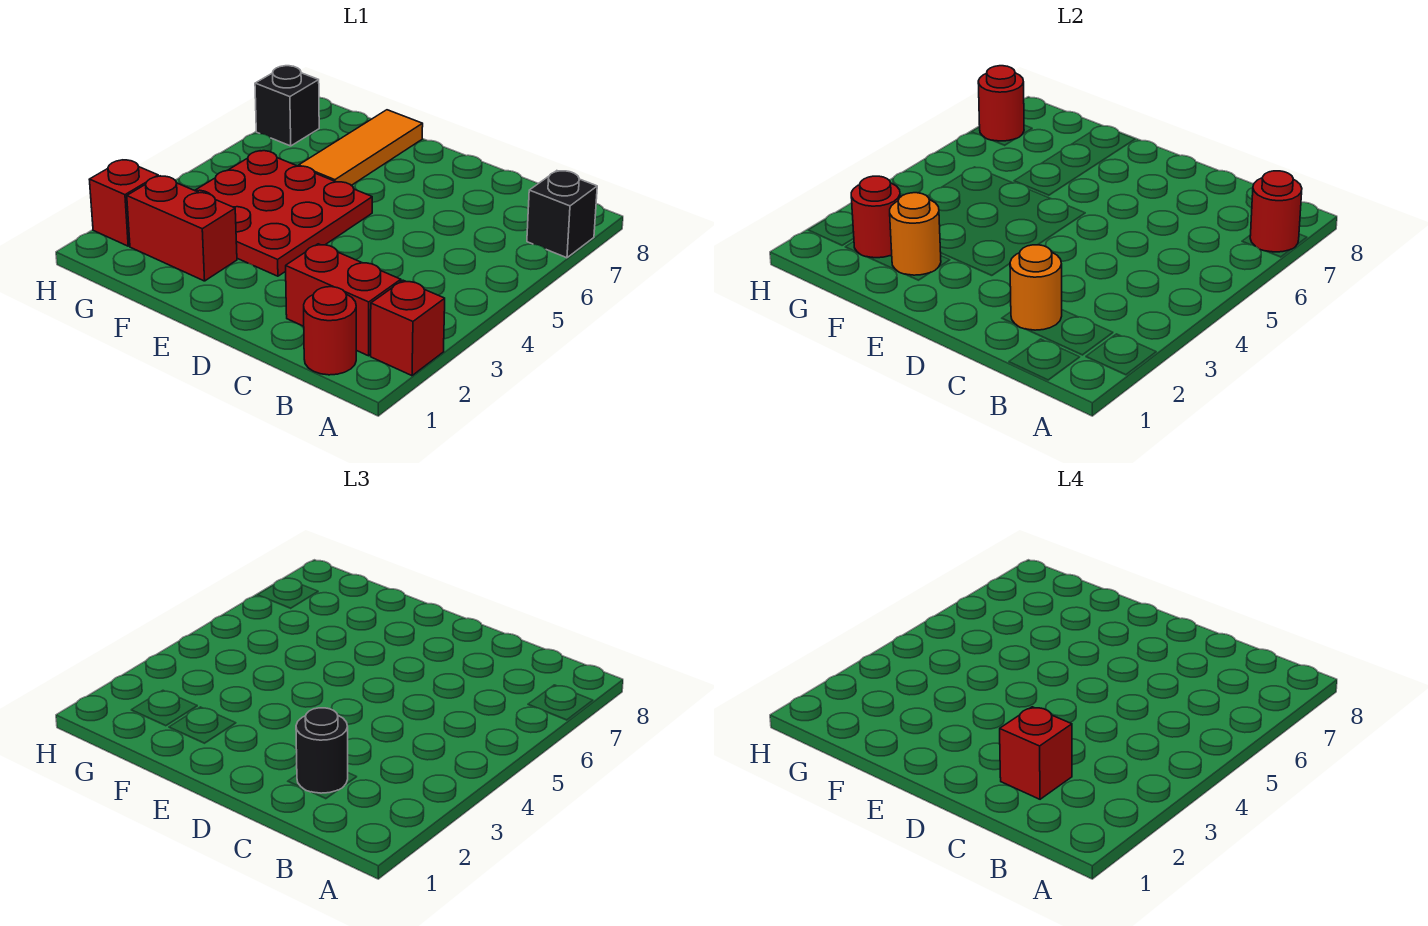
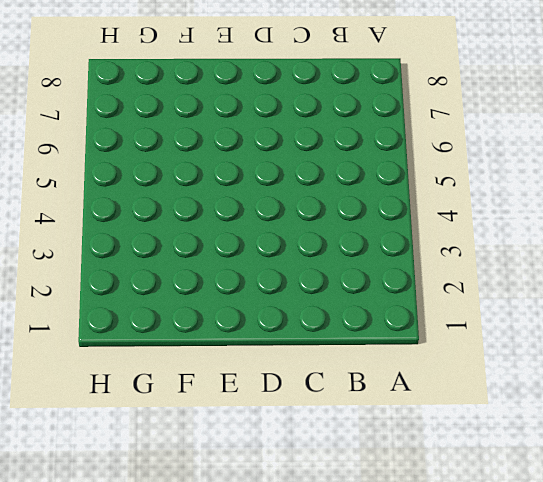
none -> red 1x1 brick [371,280,445,376]
none -> black 1x1 brick [527,171,597,258]
none -> red 1x1 round brick [304,287,356,375]

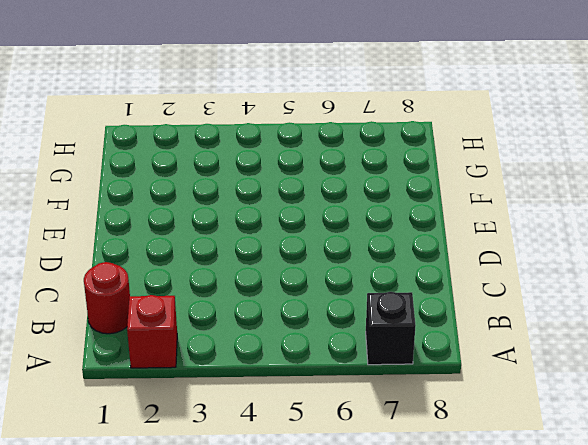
none -> red 1x2 brick [286,244,401,356]
none -> red 3x3 plate [195,151,372,276]
none -> red 1x2 brick [127,176,237,281]

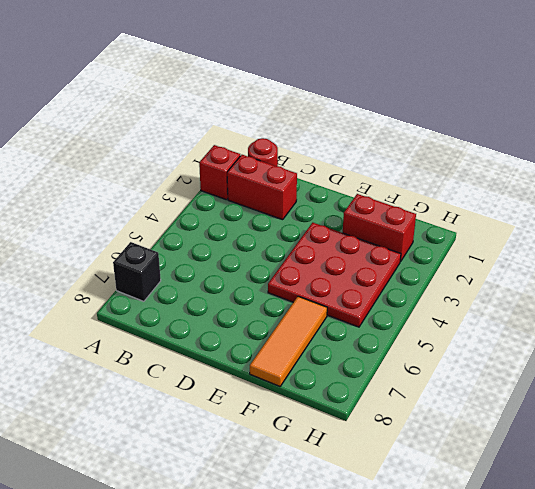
none -> red 1x1 brick [89,160,158,246]
none -> black 1x1 brick [255,66,319,146]
none -> red 1x1 round brick [1250,171,1302,252]

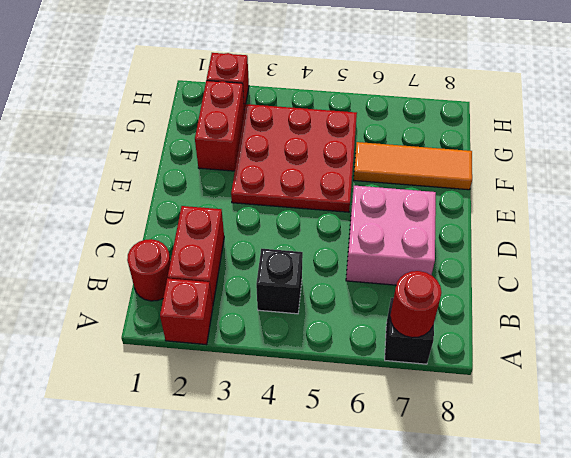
black 1x1 brick [256,249,303,314] -> black 1x1 brick moved to [255,66,319,146]
pink 2x2 brick [346,186,436,285] -> none
none -> orange 1x1 round brick [1010,245,1062,330]
none -> orange 1x1 round brick [890,193,941,275]
none -> red 1x1 round brick [851,176,900,258]

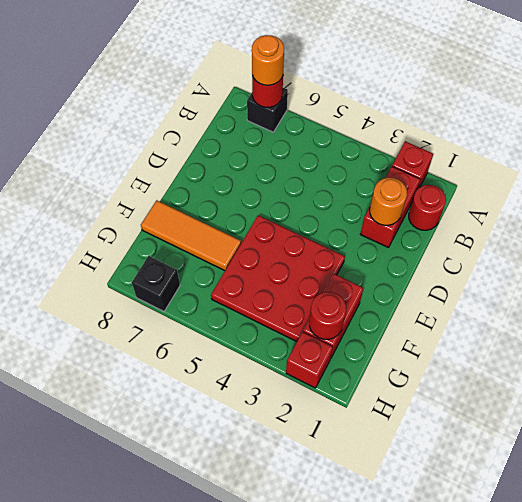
orange 1x1 round brick [252,35,284,85] -> orange 1x1 round brick moved to [890,193,941,275]
none -> red 1x1 round brick [978,66,1024,141]
none -> black 1x1 round brick [296,708,348,793]
none -> red 1x1 brick [1000,707,1072,799]

